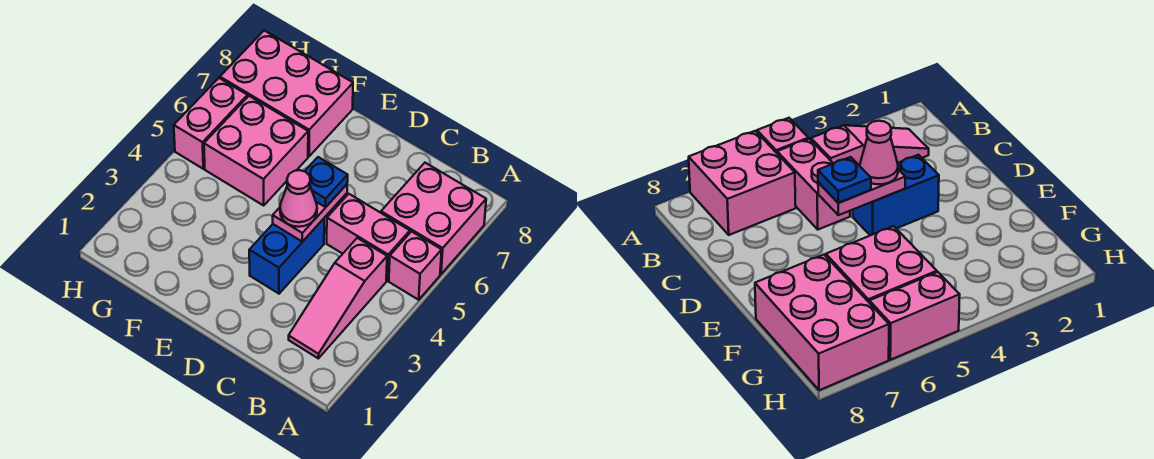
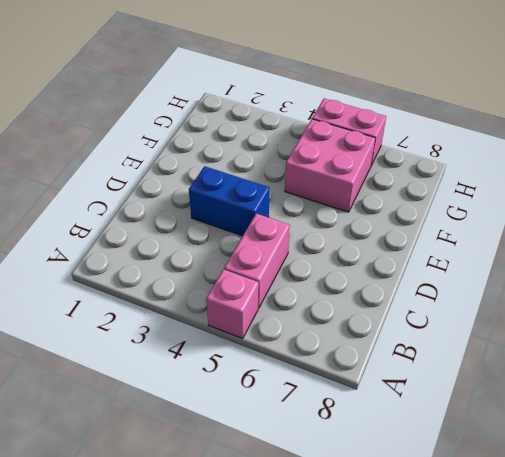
none -> pink 2x2 brick [381,163,486,274]
none -> pink 1x3 slope [289,238,387,358]

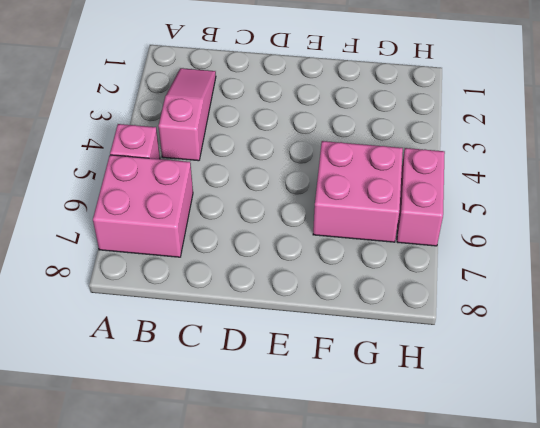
none -> pink 1x2 brick [327,194,410,281]
none -> blue 1x2 brick [249,219,324,294]

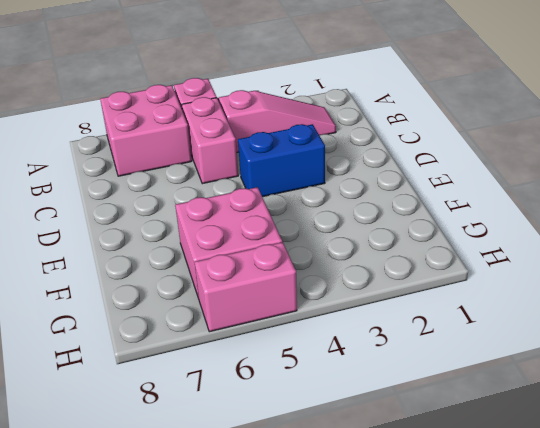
none -> pink 2x3 brick [220,31,353,156]
none -> pink 1x2 plate [273,184,347,242]

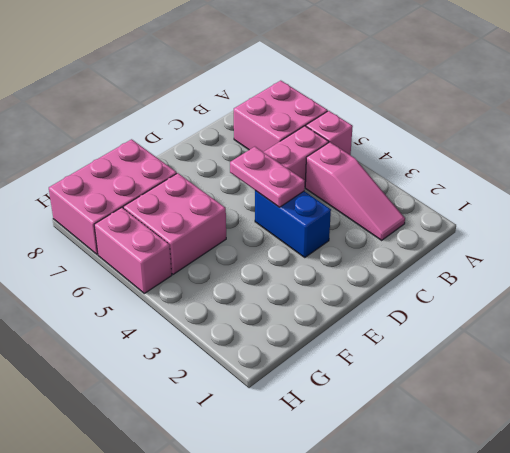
none -> pink 1x1 cone [280,170,317,227]
none -> blue 1x1 plate [305,157,348,207]

